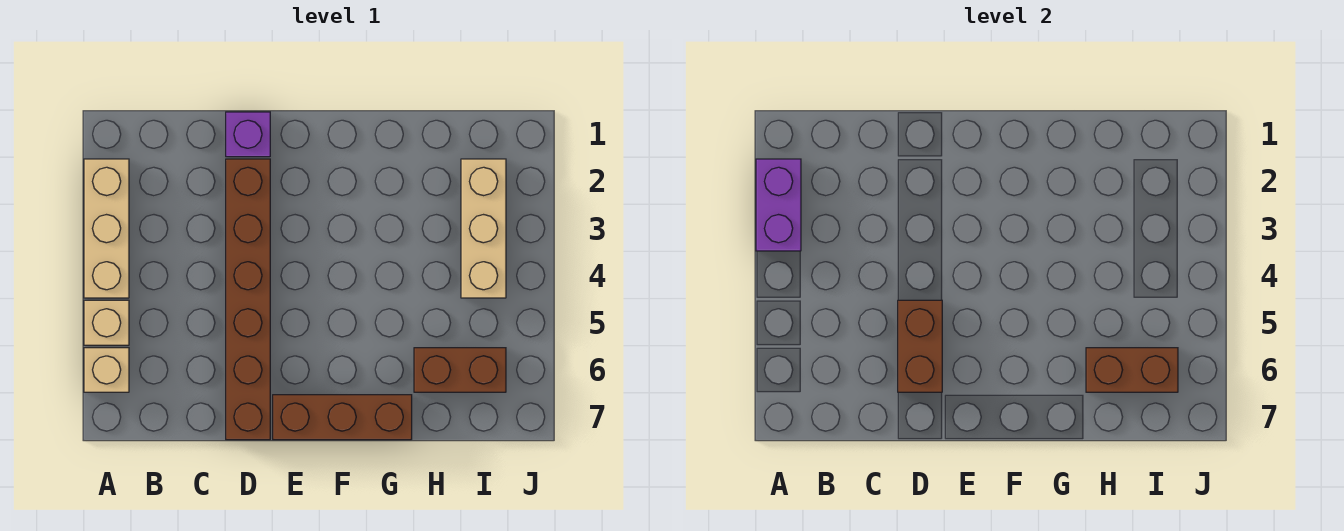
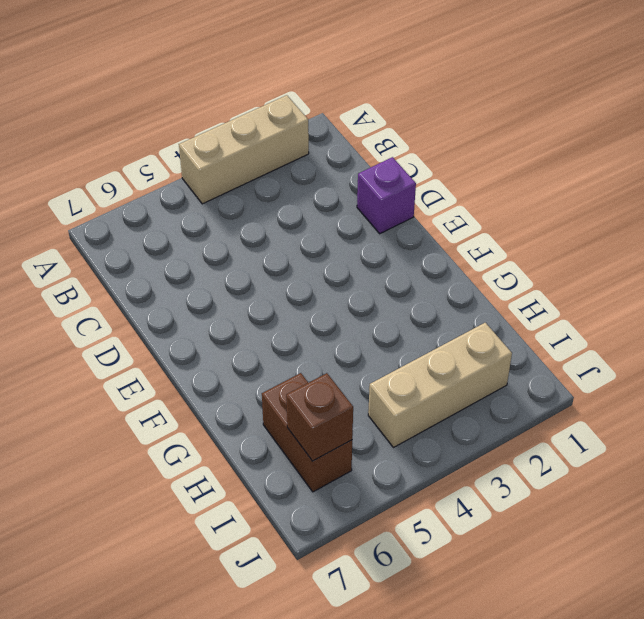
brown 1x1 brick [286,373,353,461] -> brown 1x2 brick [1086,348,1178,392]
none -> tan 1x1 brick [84,300,129,345]
none -> tan 1x1 brick [84,348,129,392]

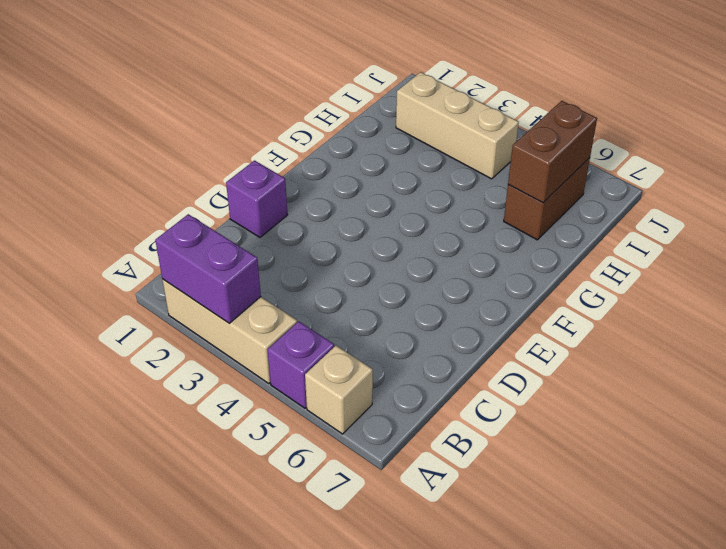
purple 1x1 brick [268,321,334,408] -> tan 1x1 brick [84,300,129,345]
none -> brown 1x6 brick [226,159,270,440]
none -> brown 1x3 brick [273,395,412,440]

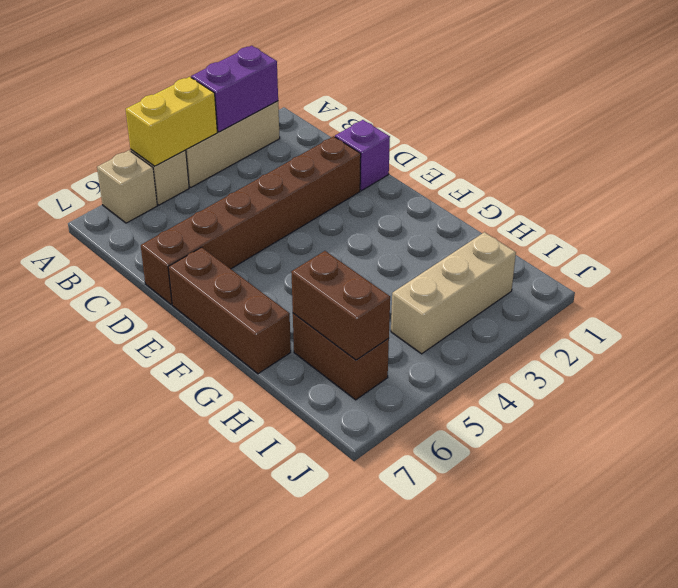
yellow 1x2 brick [126,77,217,166] -> none
none -> brown 1x2 brick [898,300,942,392]

